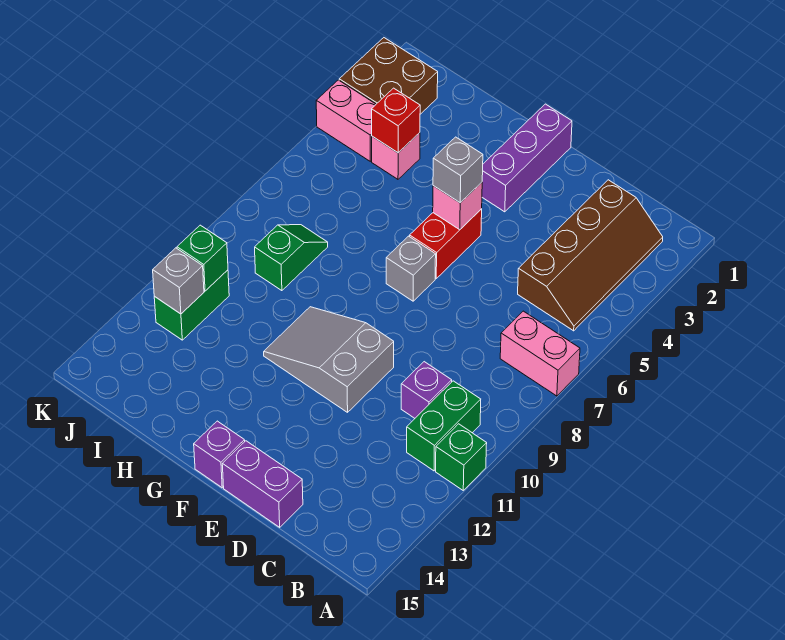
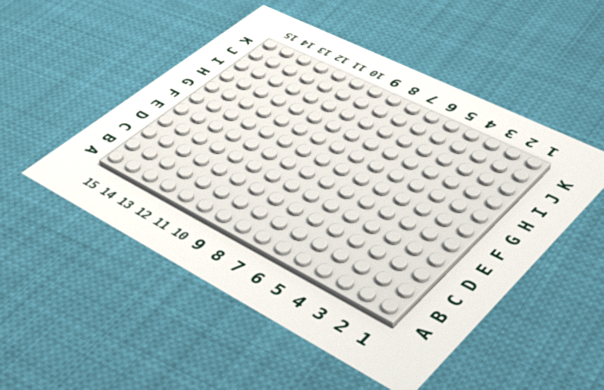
none -> pink 1x2 brick [500,311,580,396]
none -> green 1x1 brick [436,424,487,490]
none -> brown 2x4 slope [518,180,663,331]

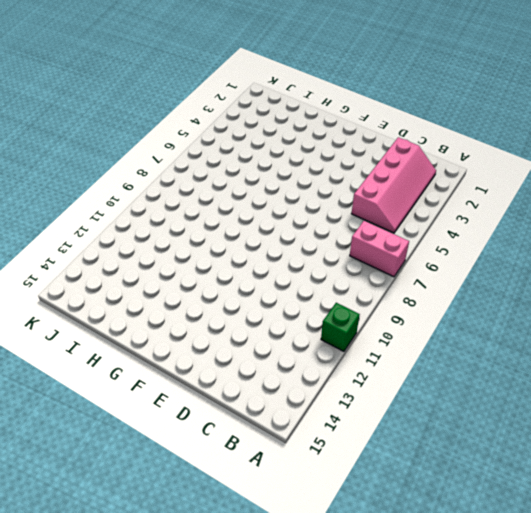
pink 2x4 slope [352,137,436,233] -> brown 2x4 slope [518,180,663,331]
none -> green 1x2 brick [407,381,481,471]
none -> purple 1x1 brick [401,362,452,418]
none -> purple 1x2 brick [222,441,303,527]

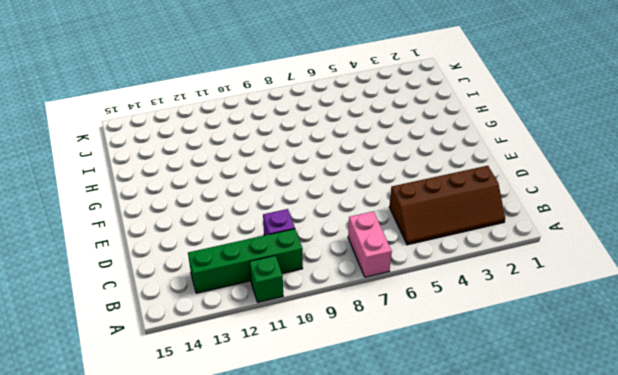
green 1x4 brick [188,229,303,293] -> green 1x2 brick [407,381,481,471]
none -> purple 1x2 brick [222,441,303,527]
none -> grey 2x3 slope [264,307,394,412]
none -> purple 1x3 brick [482,104,572,212]

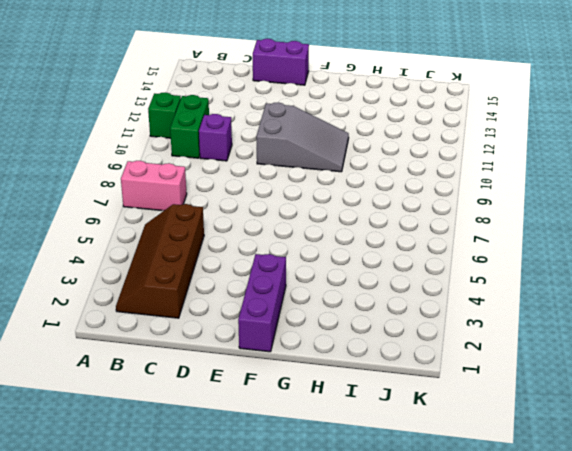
none -> red 1x2 brick [410,209,482,278]
none -> grey 1x1 brick [386,236,436,301]
none -> purple 1x1 brick [194,421,245,488]

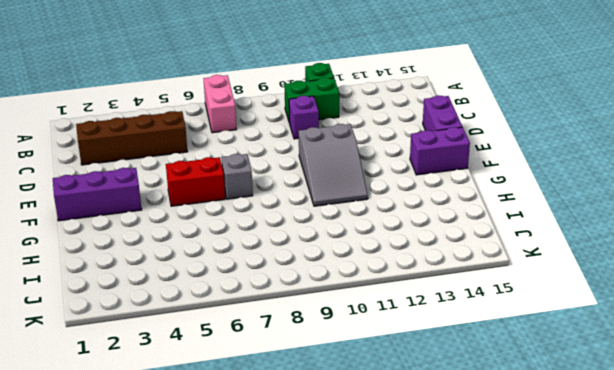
purple 1x2 brick [410,127,470,175] -> purple 1x1 brick [194,421,245,488]
none -> pink 1x1 brick [372,133,420,179]
none -> green 1x2 slope [255,225,328,291]
none -> brown 2x2 brick [339,38,438,114]

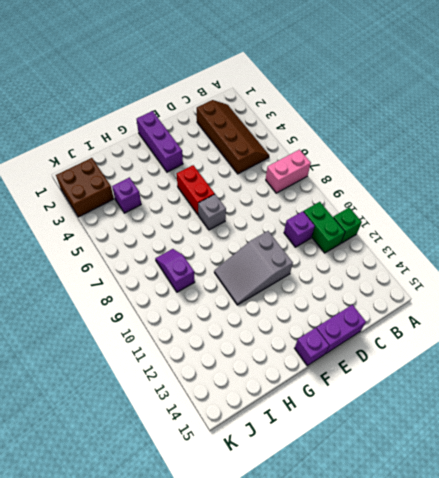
purple 1x1 brick [112,177,141,213] -> pink 1x1 brick [372,133,420,179]
purple 1x2 slope [155,249,195,292] -> green 1x2 slope [255,225,328,291]
none -> pink 1x2 brick [316,80,376,161]
none -> green 1x2 brick [154,270,229,340]
none -> pink 1x1 brick [433,182,482,230]

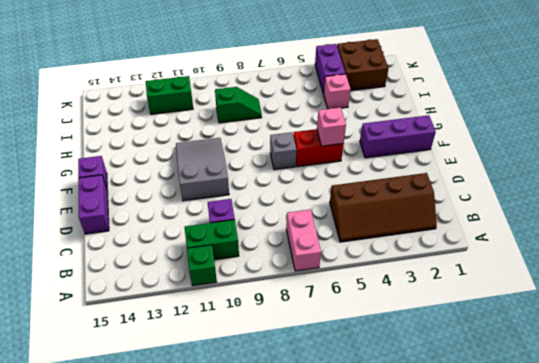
purple 1x2 brick [315,44,346,94] -> pink 1x2 brick [316,80,376,161]
none -> red 1x1 brick [372,88,420,153]
none -> green 1x1 brick [177,225,228,291]
none -> grey 1x1 brick [153,248,204,314]

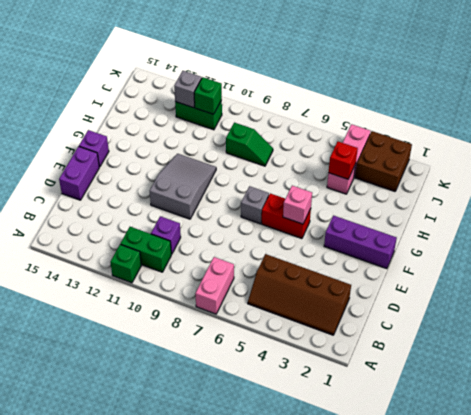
none -> grey 1x1 brick [433,137,483,203]

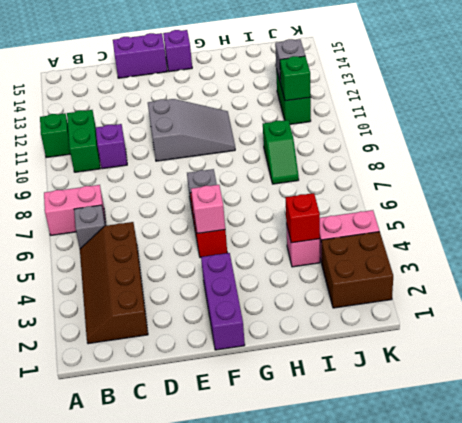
grey 1x1 brick [74,205,106,249] -> grey 1x1 brick moved to [433,137,483,203]

